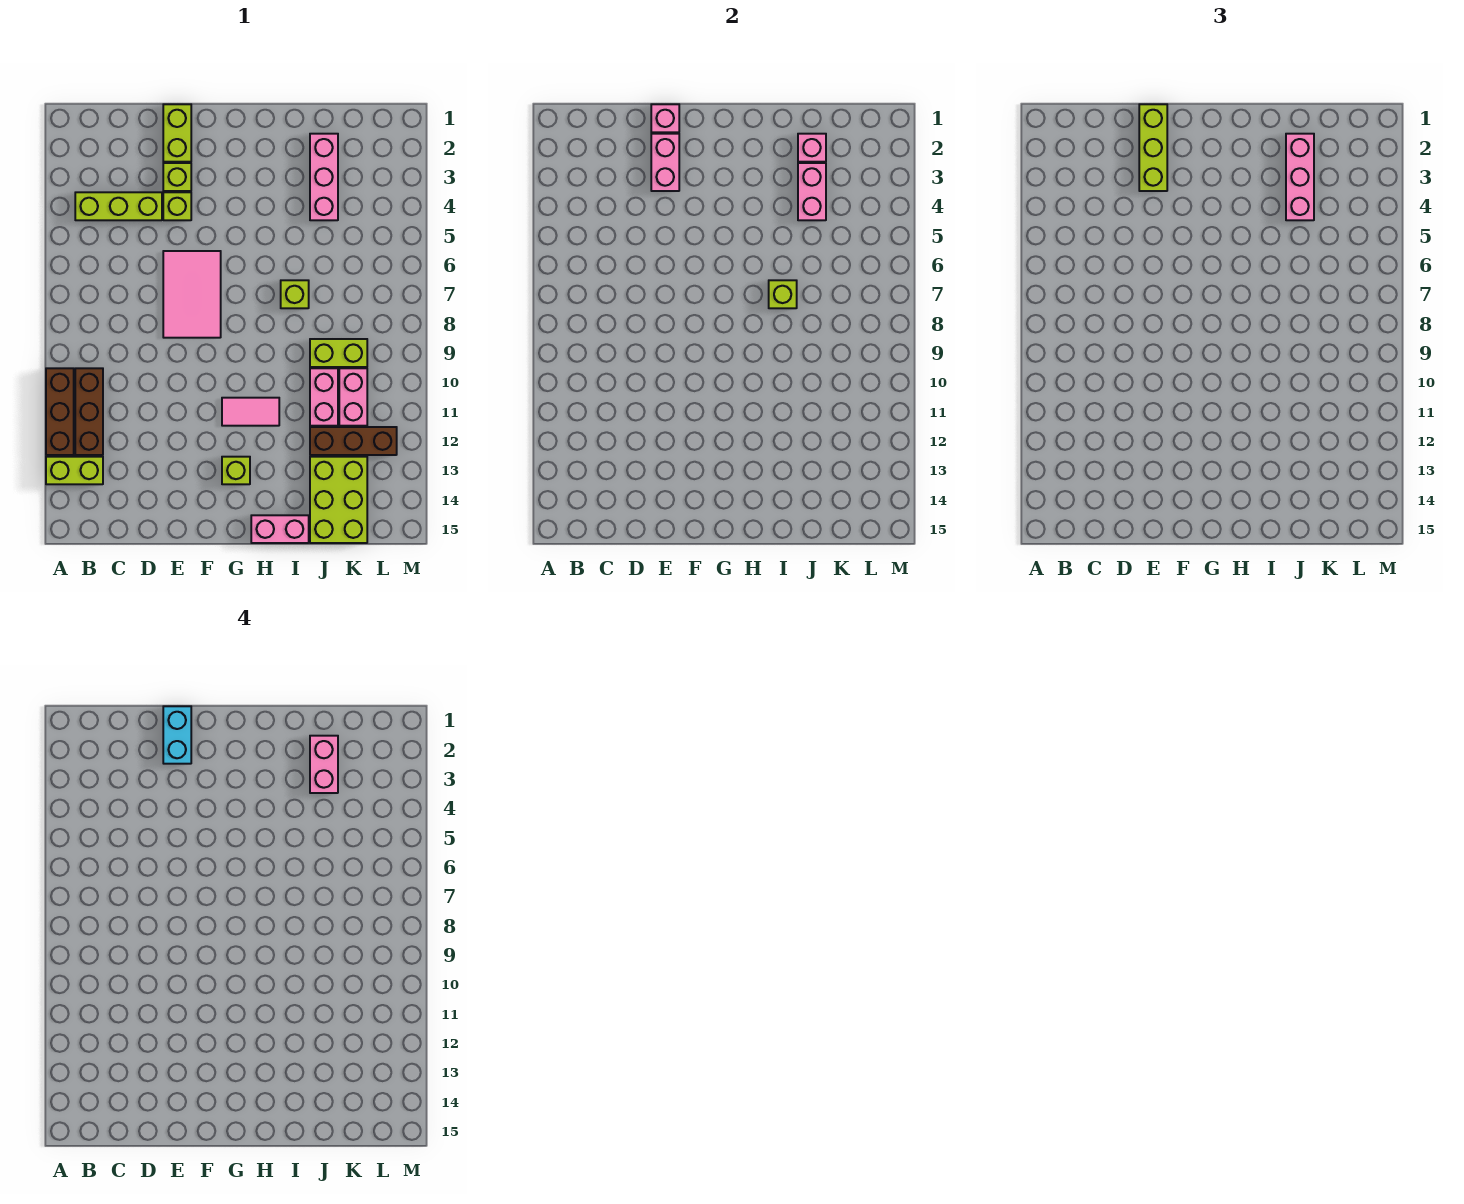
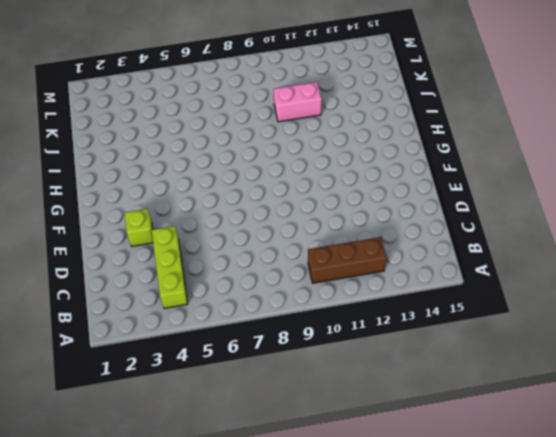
none -> brown 1x3 brick [46,368,74,455]
none -> lime 1x2 brick [46,457,103,484]
none -> lime 1x2 brick [163,104,191,162]

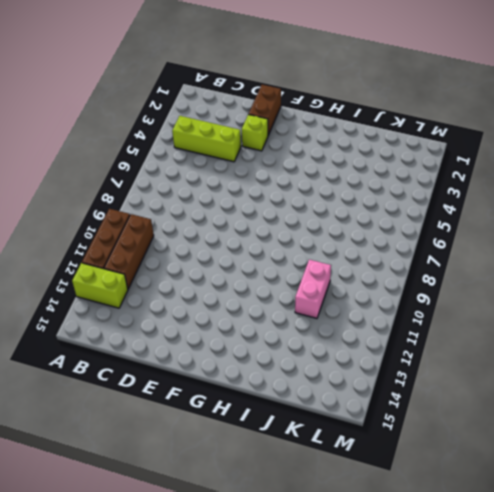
brown 1x2 brick [249,85,281,135] -> lime 1x2 brick [163,104,191,162]
none -> lime 1x1 brick [163,192,191,220]
none -> pink 2x3 tile [163,251,221,338]
none -> pink 1x2 tile [222,398,279,426]

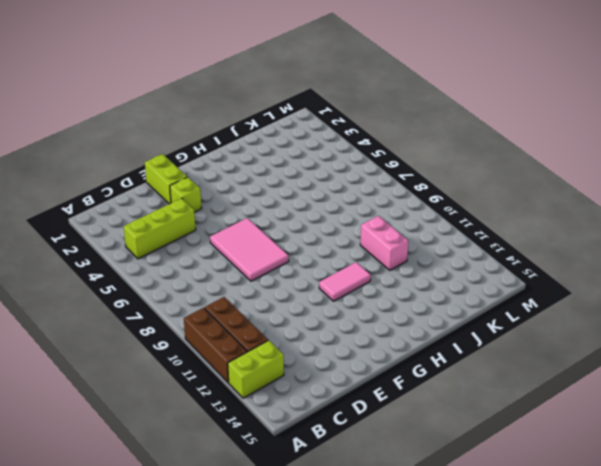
none -> lime 1x1 brick [163,192,191,220]
none -> lime 1x1 brick [222,457,250,484]
none -> pink 1x2 brick [251,515,309,543]

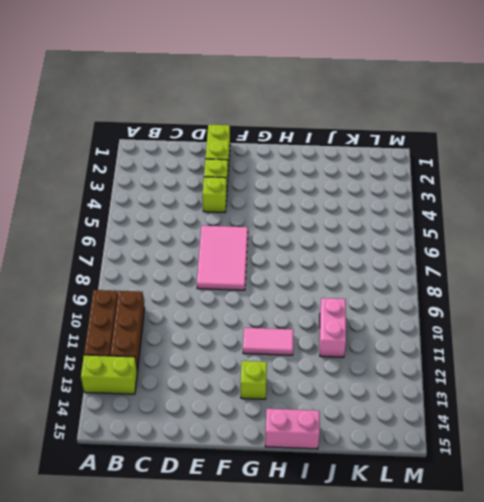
none -> lime 1x3 brick [75,192,162,220]
none -> lime 1x1 brick [281,280,309,308]
none -> pink 1x3 brick [310,134,338,220]

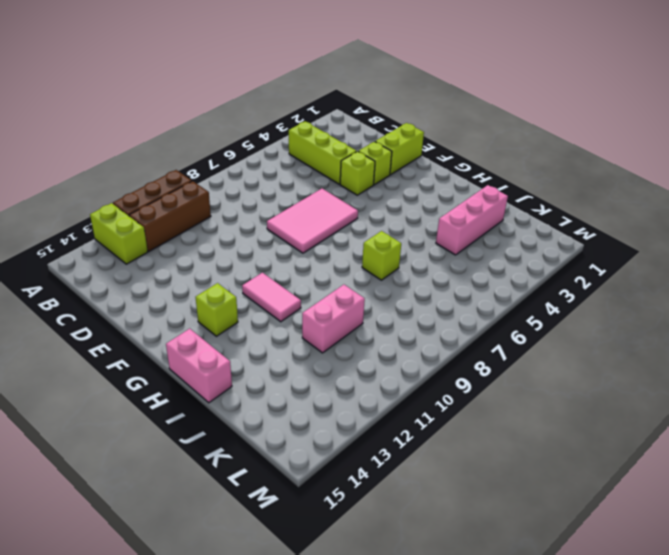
none -> lime 1x2 brick [310,339,367,367]
none -> brown 1x3 brick [310,427,397,455]
none -> lime 2x3 brick [310,457,367,543]

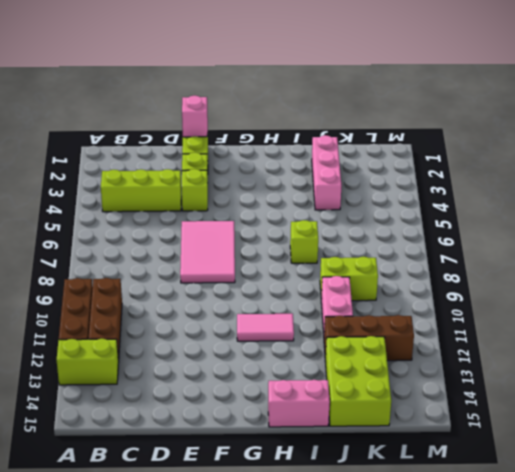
none -> lime 1x1 brick [222,457,250,484]
none -> pink 1x2 brick [339,368,367,426]
none -> pink 1x2 brick [651,134,679,191]

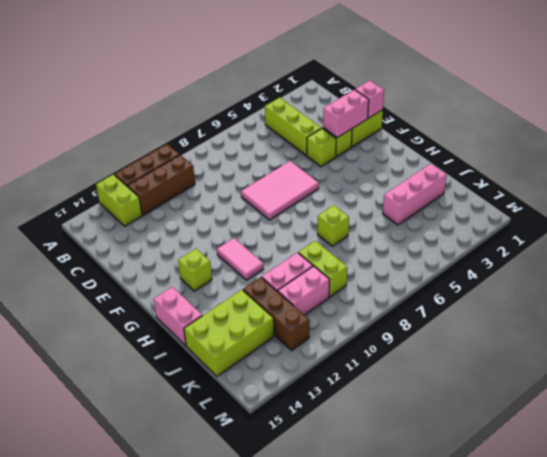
none -> lime 1x1 brick [769,280,797,308]
none -> pink 1x1 brick [798,134,826,162]
none -> pink 1x2 brick [798,163,826,220]

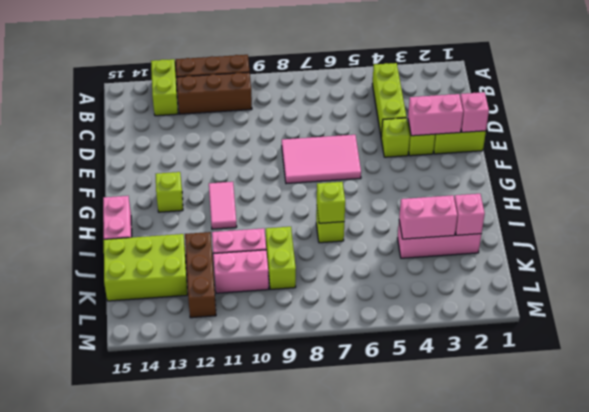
none -> lime 1x3 brick [1139,104,1167,191]
none -> pink 1x3 brick [1286,134,1314,220]
none -> cyan 1x2 brick [163,706,191,764]

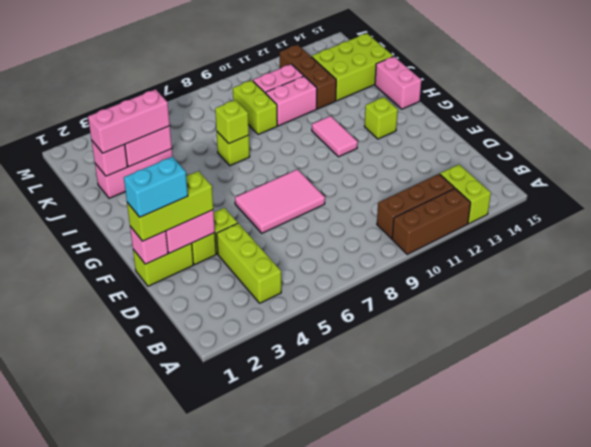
none -> pink 1x2 brick [310,736,338,793]

